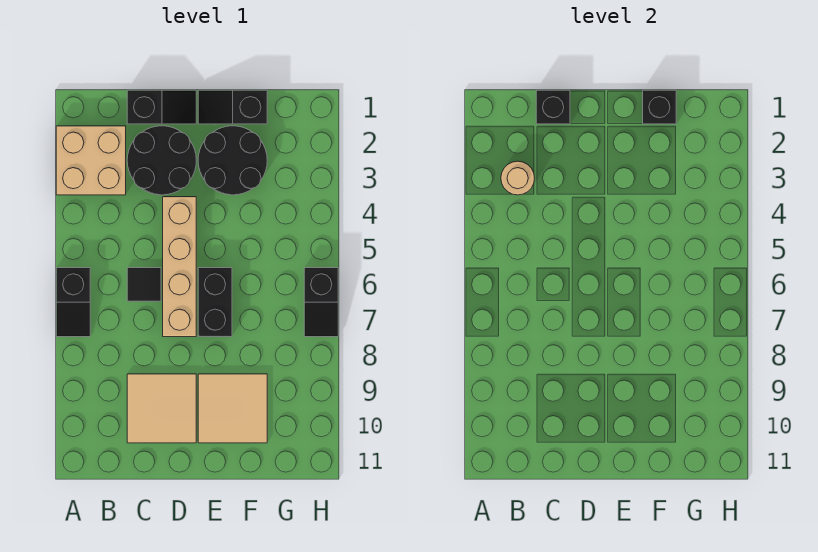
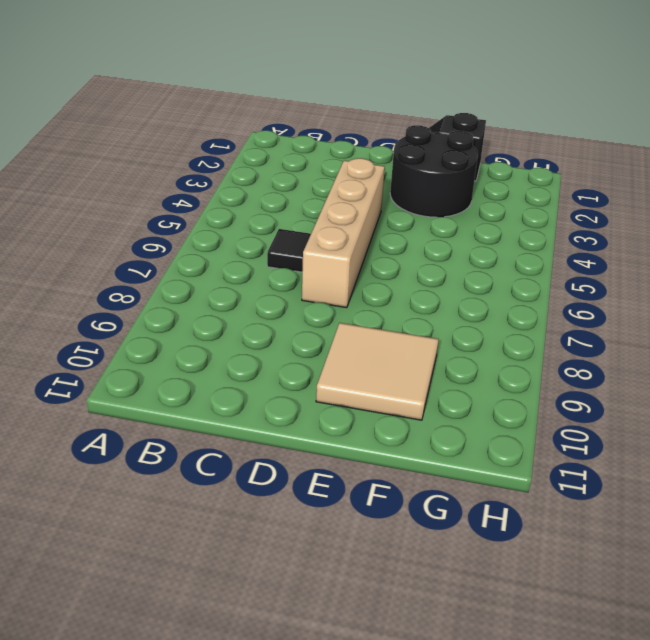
none -> tan 2x2 brick [56,126,126,195]
none -> black 1x2 slope [56,268,90,337]
none -> black 1x2 slope [127,90,196,124]

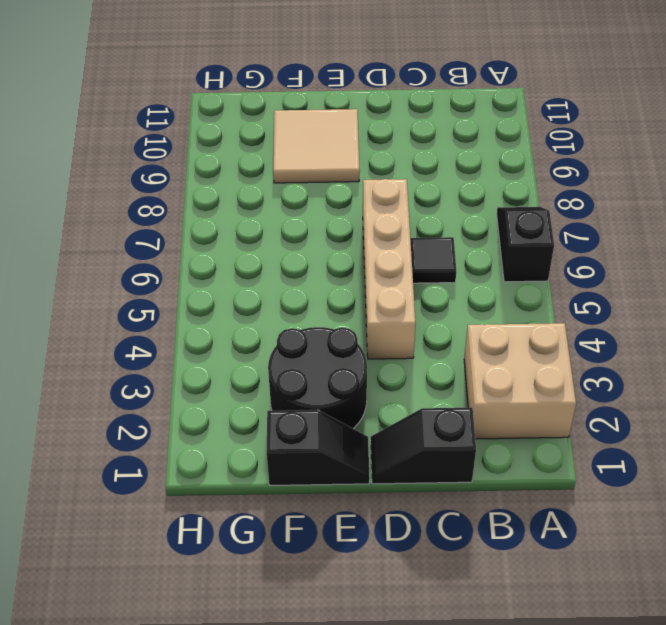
none -> black 2x2 round brick [127,126,196,195]
none -> tan 2x2 tile [127,374,196,443]
none -> black 1x2 brick [198,268,232,337]

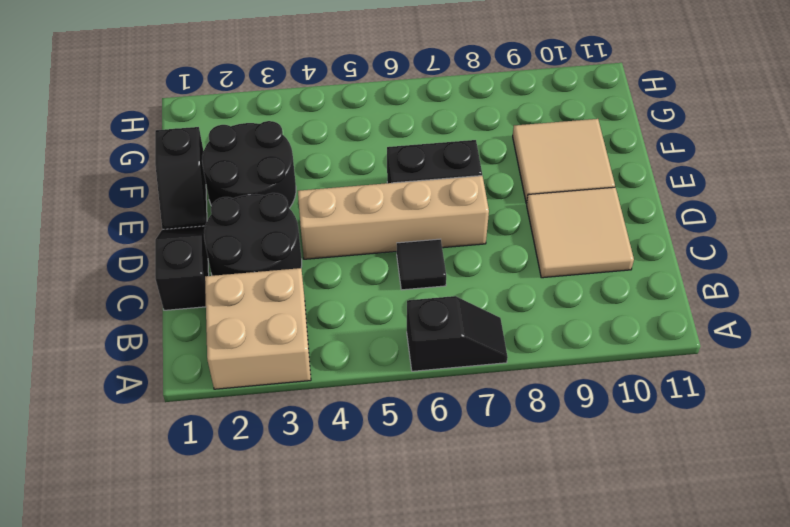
none -> black 1x2 slope [304,268,338,337]
none -> tan 1x1 round brick [501,161,535,195]
none -> black 1x1 brick [536,90,570,124]

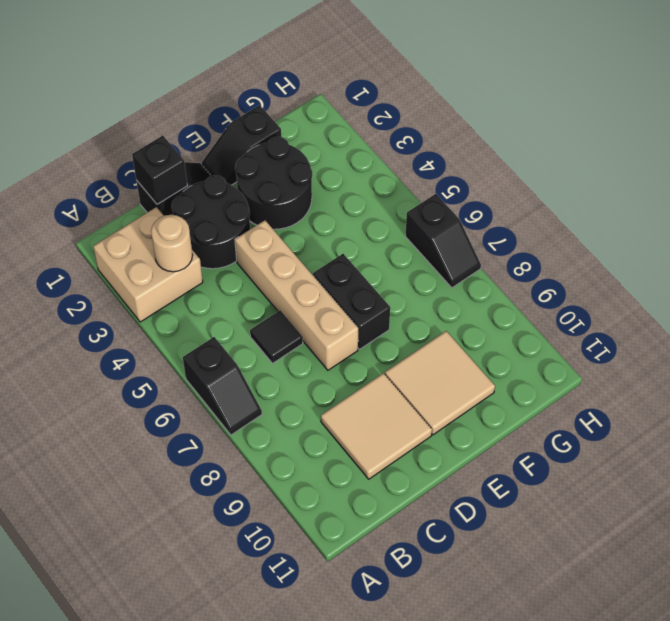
none -> black 1x1 brick [643,90,676,124]

